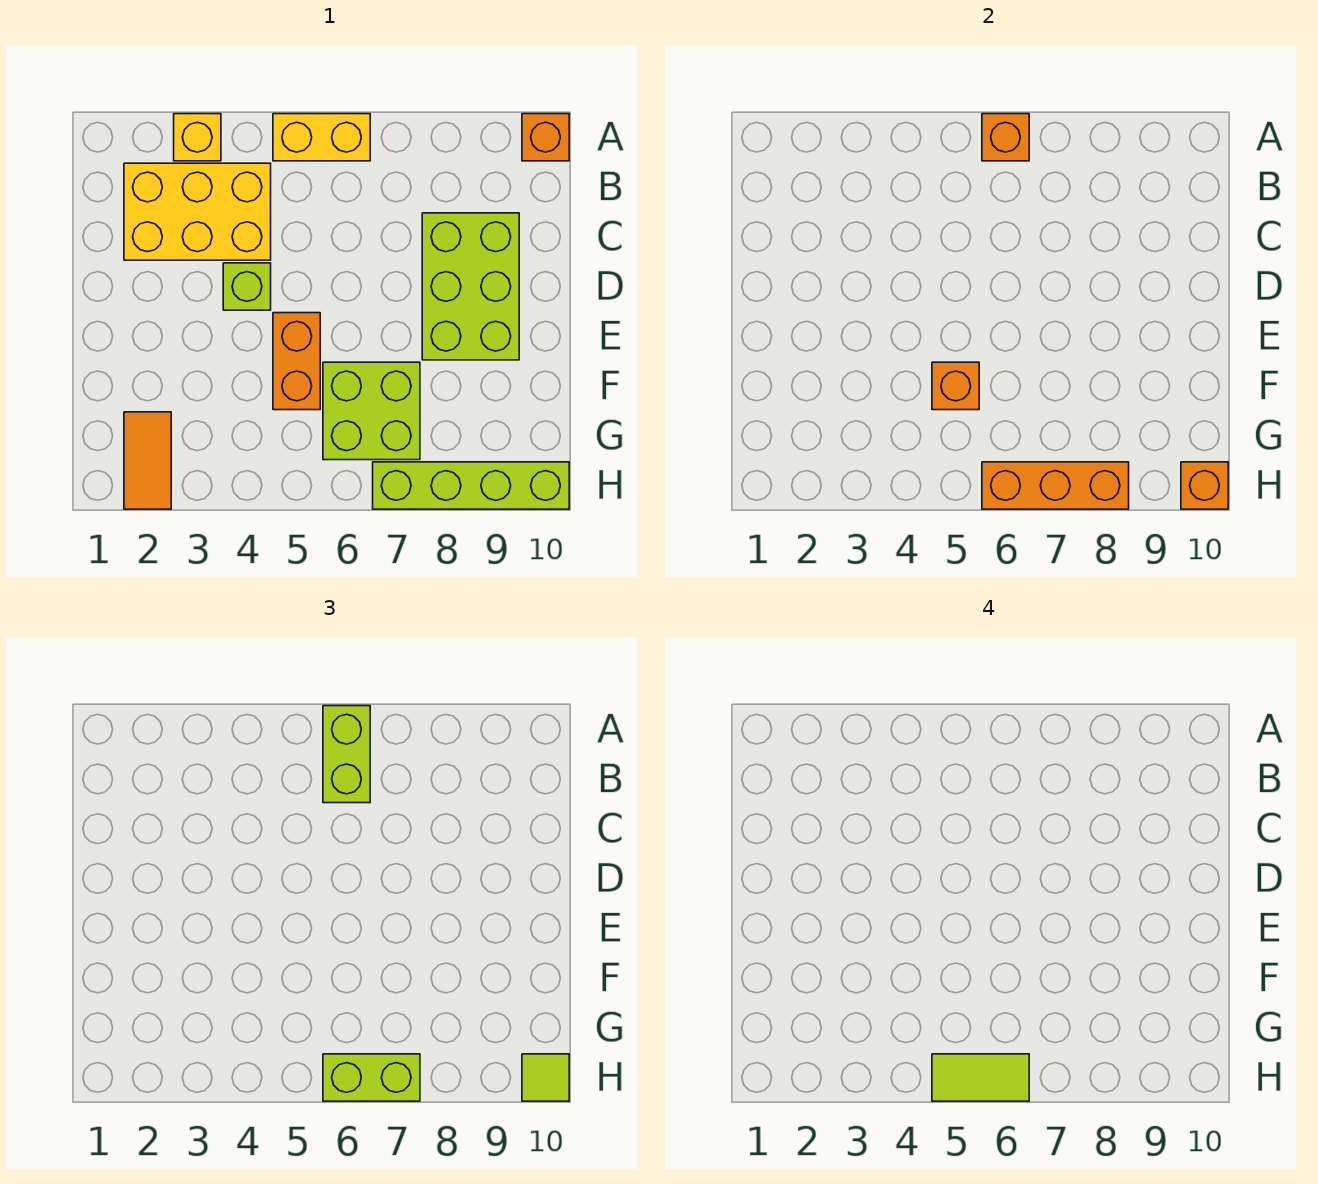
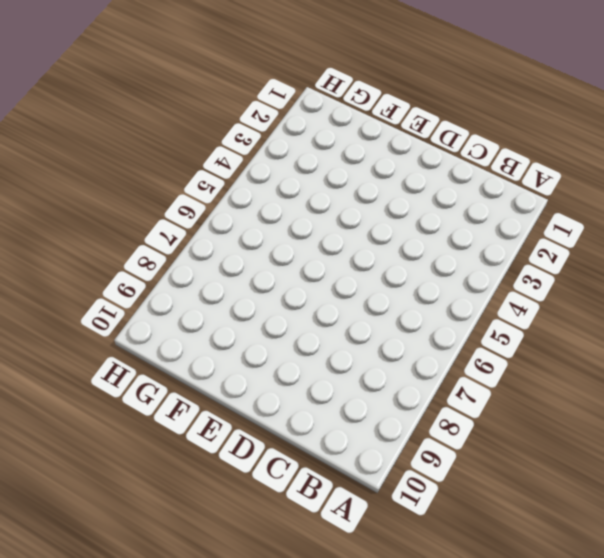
none -> yellow 1x1 brick [174,114,221,161]
none -> yellow 1x2 brick [273,114,370,161]
none -> orange 1x1 brick [522,114,569,161]

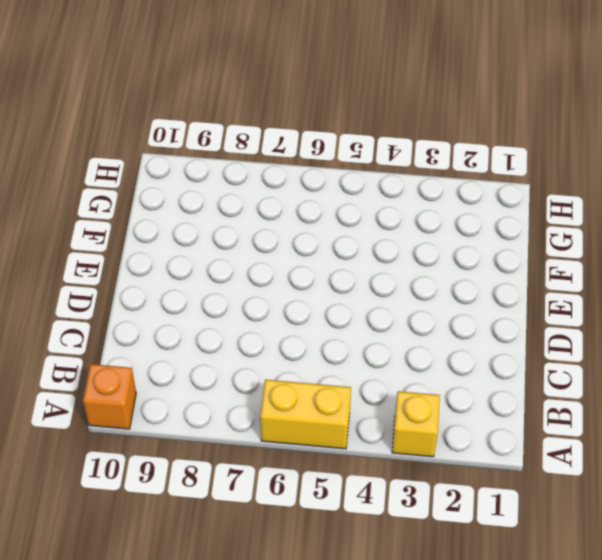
none -> yellow 2x3 brick [124,163,271,260]
none -> lime 2x3 brick [422,213,519,360]
none -> lime 1x1 brick [223,263,271,310]

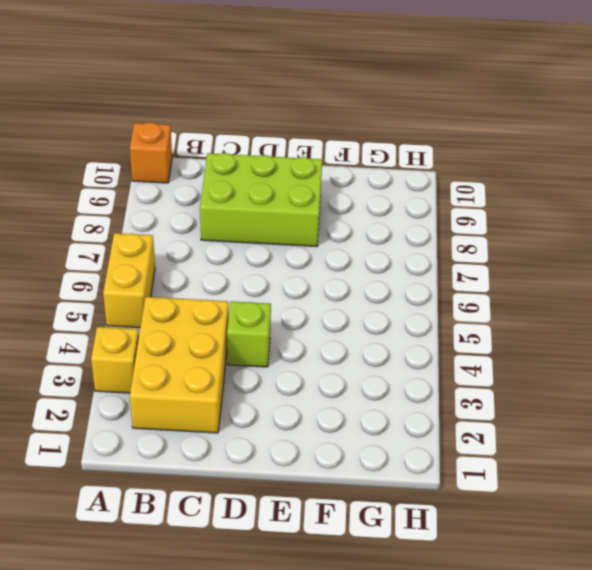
none -> orange 1x2 brick [273,313,320,410]
none -> lime 2x2 brick [323,362,420,460]
none -> orange 1x2 tile [124,412,171,509]

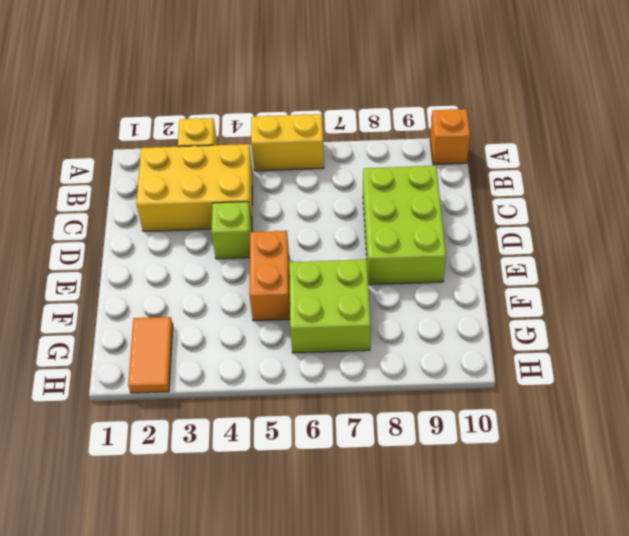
none -> lime 1x4 brick [373,462,569,509]
none -> orange 1x1 brick [982,114,1029,161]
none -> orange 1x1 brick [932,362,979,410]

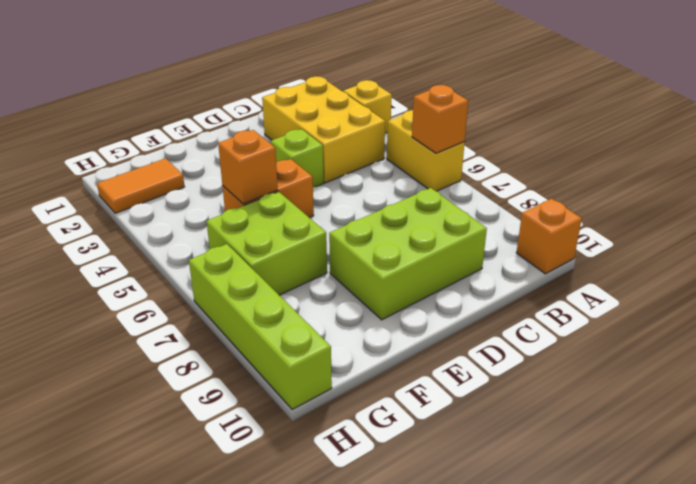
none -> orange 1x3 brick [982,462,1129,509]
none -> orange 1x1 brick [1181,462,1228,509]
none -> lime 1x2 brick [323,706,370,803]

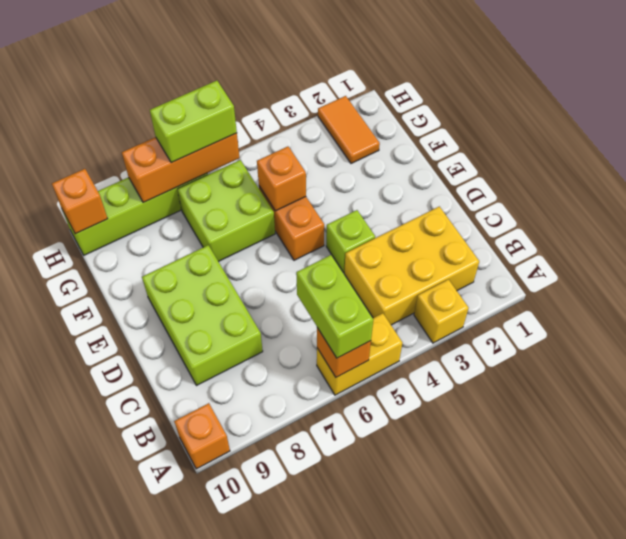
none -> lime 1x1 tile [522,1054,569,1101]
none -> lime 1x2 tile [932,1054,1029,1101]

